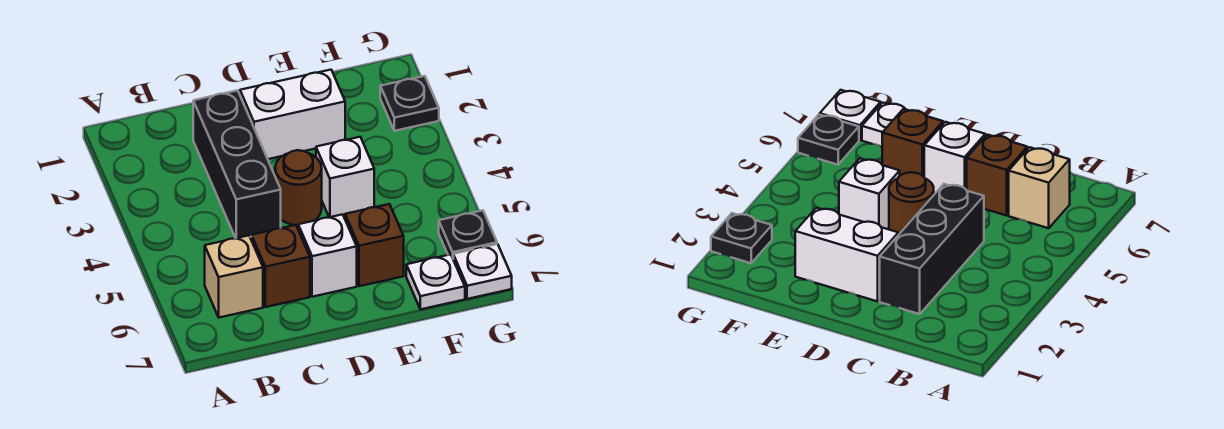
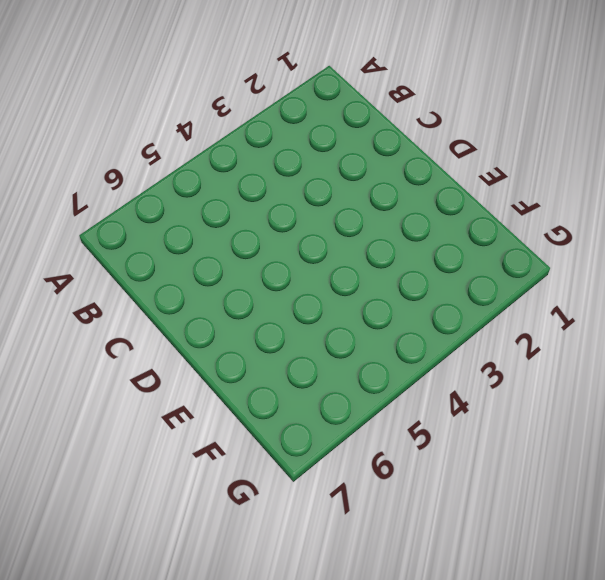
none -> tan 1x1 brick [205,235,263,318]
none -> black 1x3 brick [193,90,281,238]
none -> brown 1x1 brick [252,225,310,307]

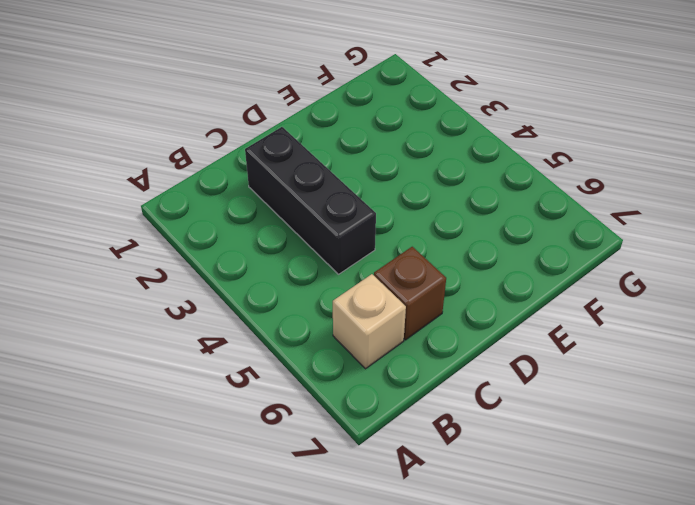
none -> white 1x2 brick [240,70,345,159]
none -> brown 1x1 round brick [275,150,322,225]
none -> white 1x1 brick [298,214,357,297]

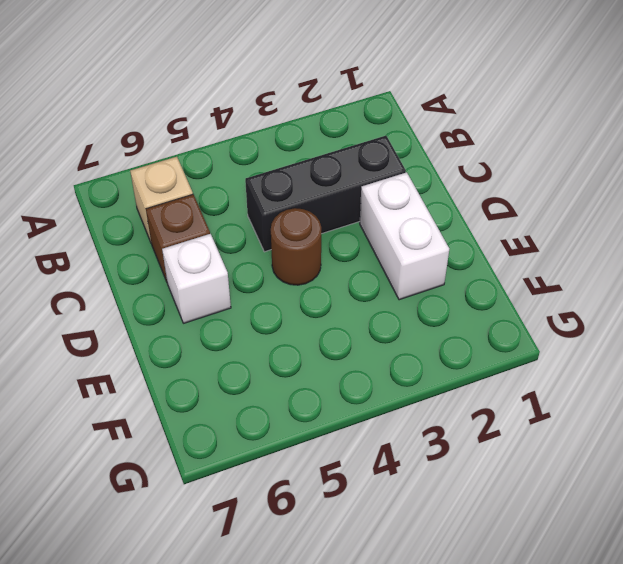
none -> white 1x1 brick [316,137,374,217]
none -> brown 1x1 brick [345,204,404,286]
none -> white 1x1 plate [406,254,465,309]

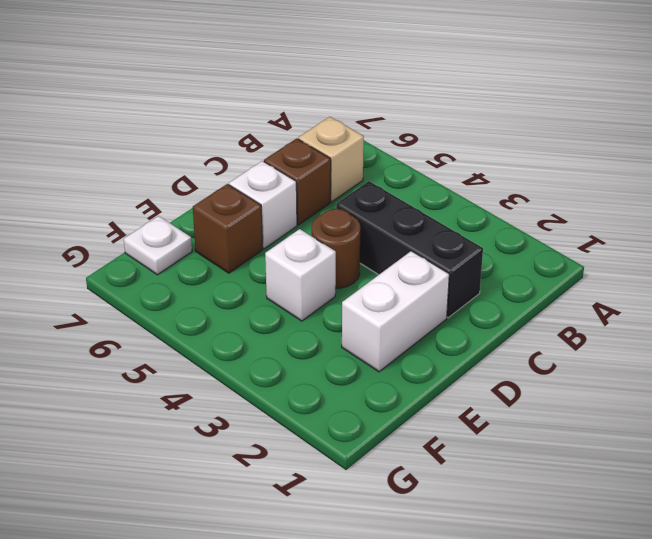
none -> black 1x1 plate [380,76,439,131]
none -> black 1x1 plate [439,210,497,257]
none -> white 1x1 plate [453,244,512,299]

